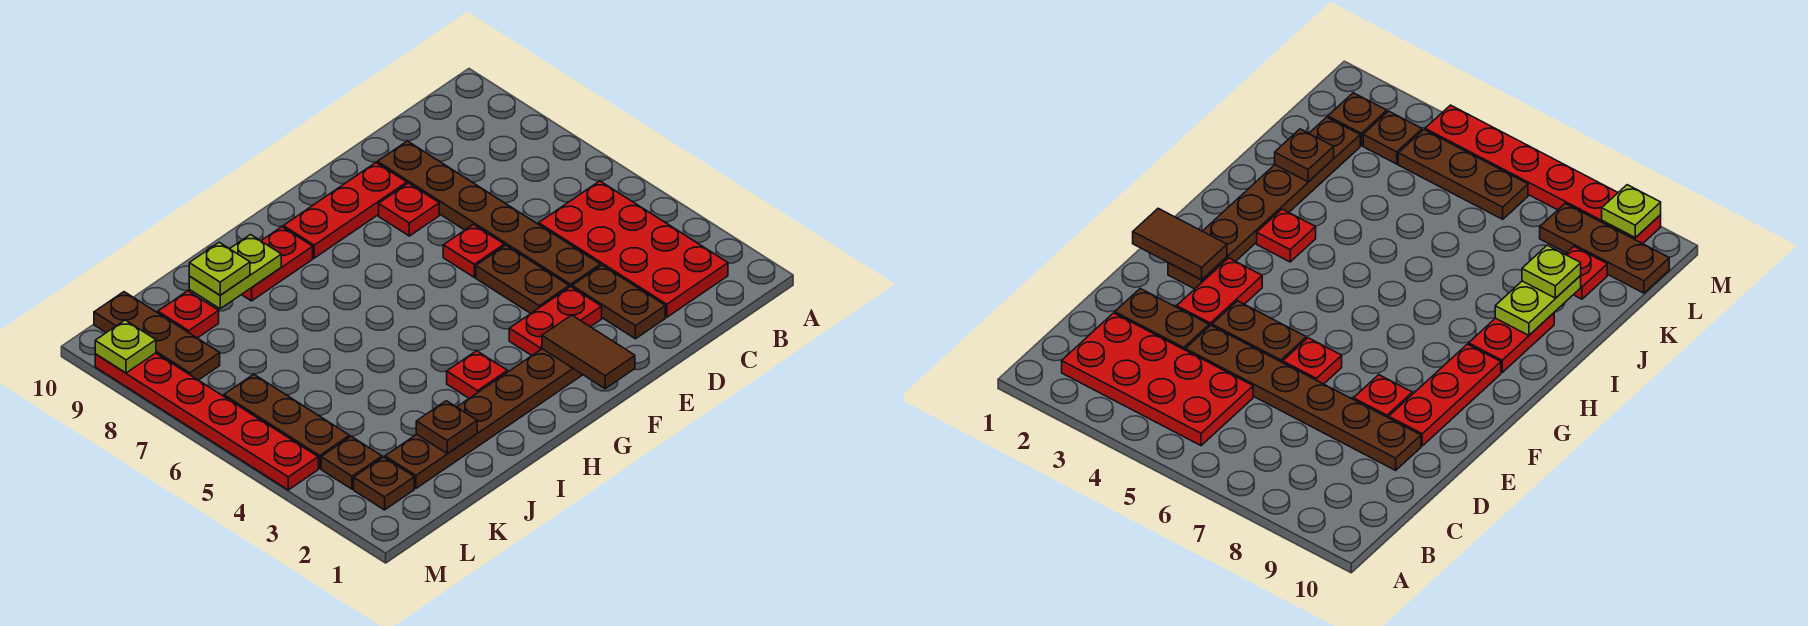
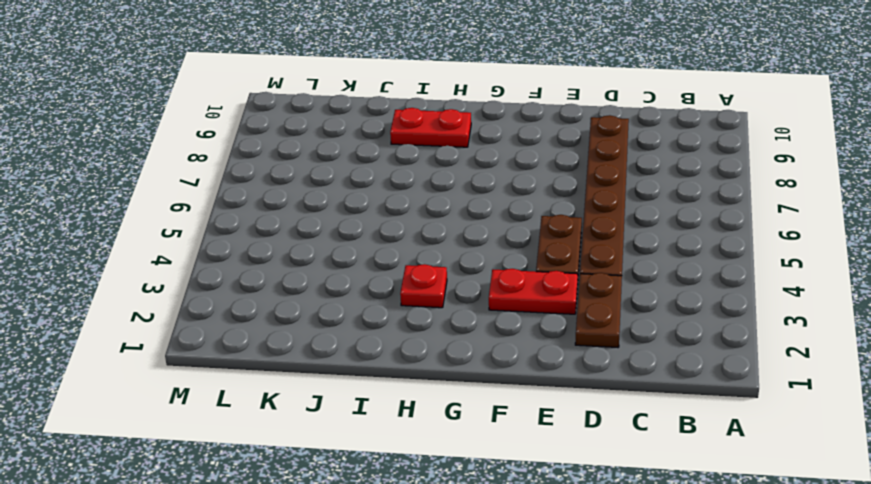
none -> red 2x4 plate [539,181,728,317]
none -> red 1x1 plate [443,225,504,277]
none -> red 1x1 plate [379,183,439,236]

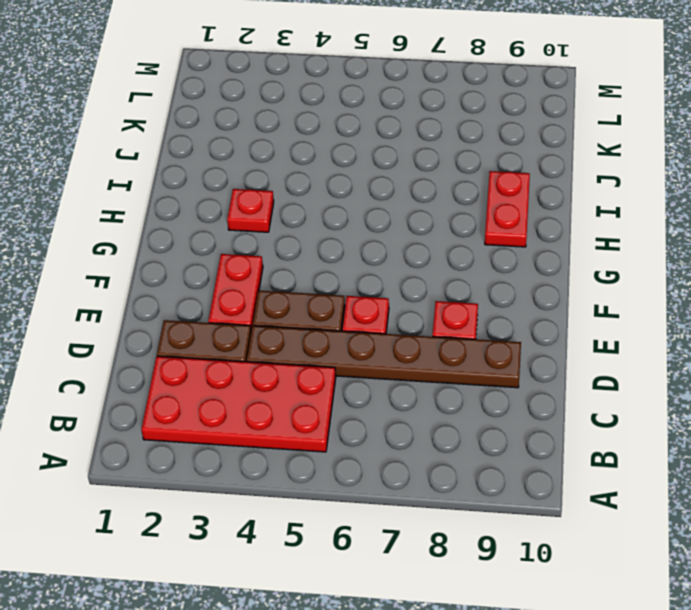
none -> red 1x3 plate [283,163,407,258]
none -> brown 1x6 plate [385,349,583,488]
none -> red 1x1 plate [158,291,219,338]

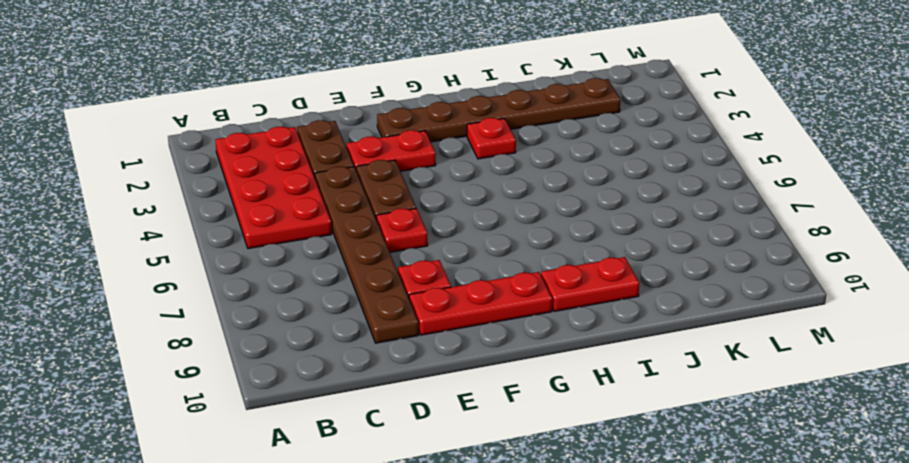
none -> red 1x1 plate [158,291,219,338]
none -> brown 1x1 plate [354,457,414,510]
none -> brown 1x1 plate [321,437,382,489]

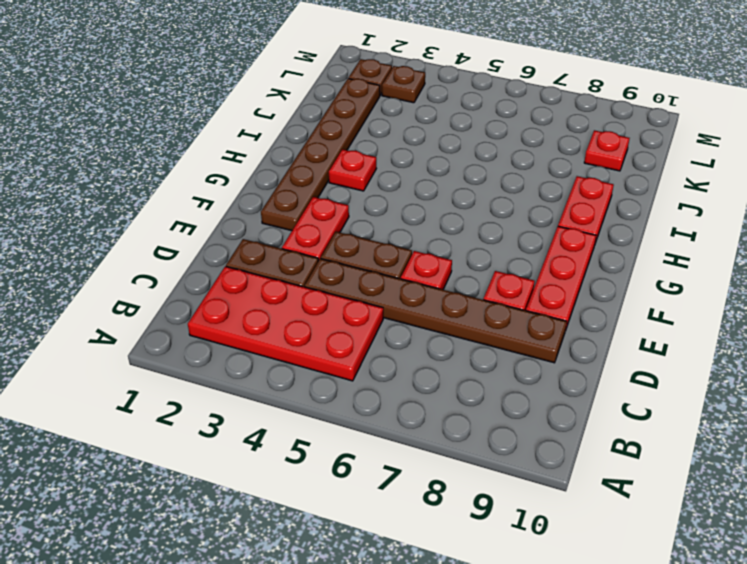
none -> brown 1x3 plate [224,374,350,468]
none -> brown 1x3 plate [94,292,220,380]
none -> red 1x6 plate [95,353,318,490]

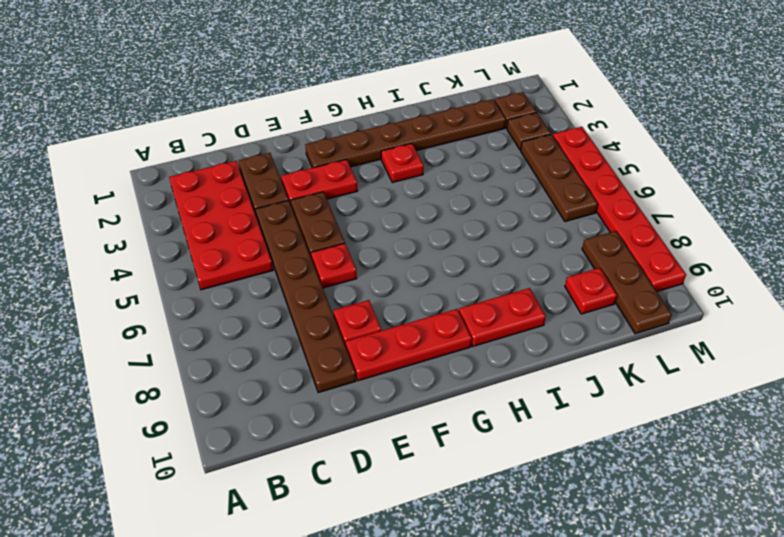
none -> brown 1x2 tile [542,315,635,389]
none -> lime 1x2 plate [189,235,281,309]
none -> brown 1x1 plate [416,401,477,453]

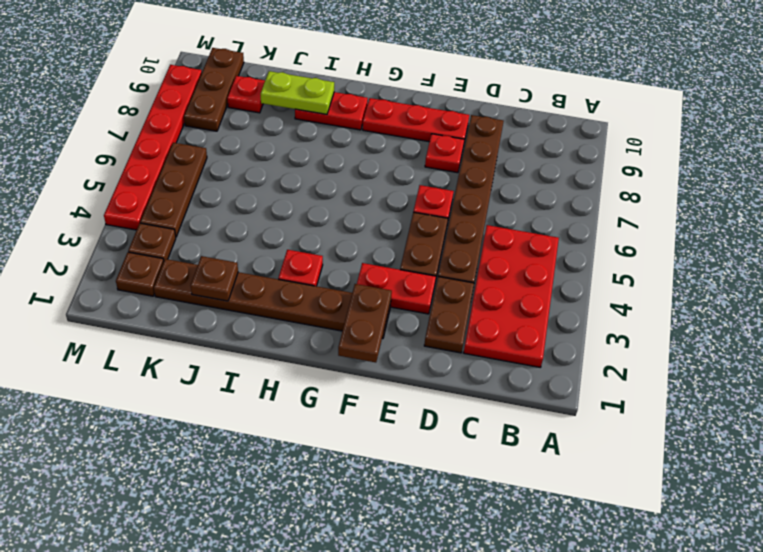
brown 1x2 plate [338,284,392,362] -> brown 1x2 tile [542,315,635,389]
none -> lime 1x1 plate [95,320,156,373]
none -> lime 1x1 plate [189,242,250,295]

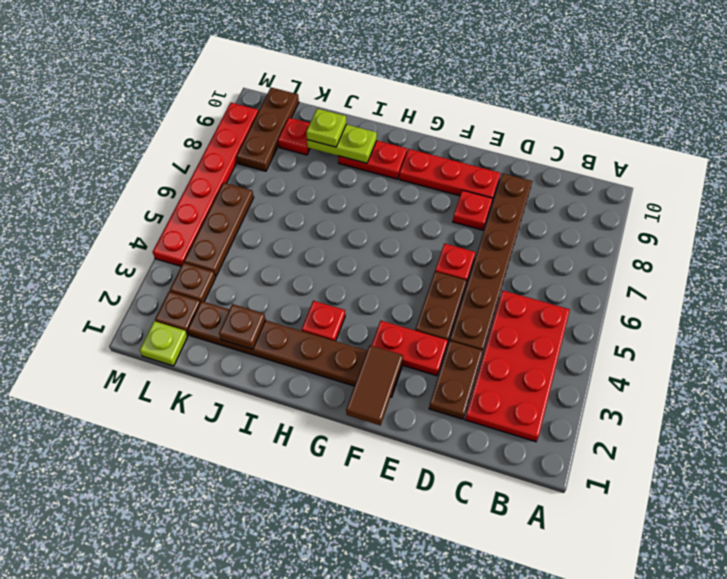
lime 1x1 plate [140,321,188,366] -> lime 1x1 plate moved to [95,320,156,373]

